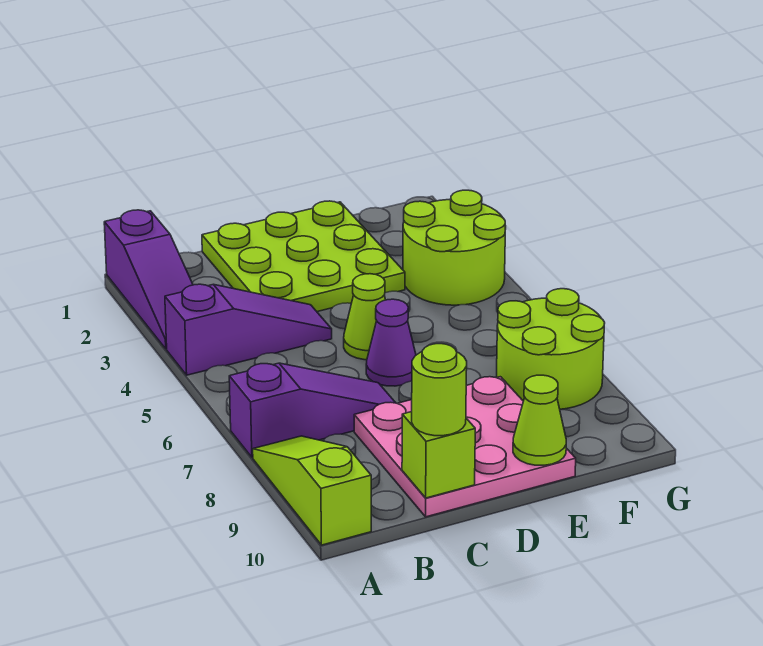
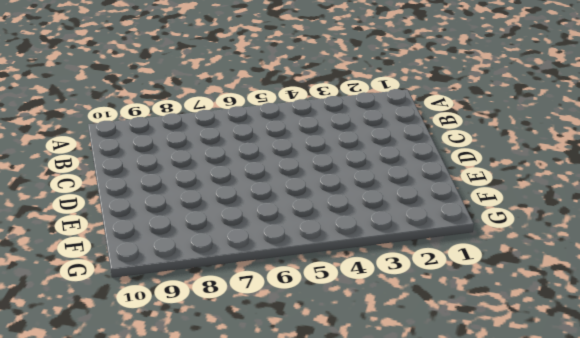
none -> purple 1x3 slope [104,210,193,349]
none -> purple 1x3 slope [165,284,332,375]
none -> purple 1x3 slope [229,363,396,457]

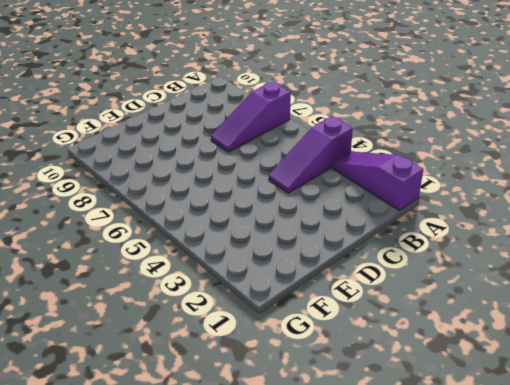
none -> lime 1x3 slope [253,436,371,545]
none -> lime 3x3 plate [202,201,405,312]
none -> pink 3x3 plate [354,377,576,517]

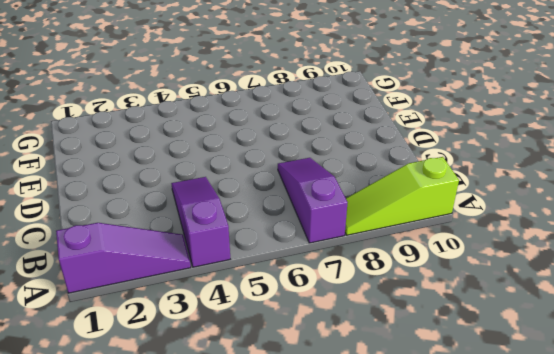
none -> lime 3x3 plate [202,201,405,312]
none -> pink 3x3 plate [354,377,576,517]
none -> lime 1x1 cone [344,274,385,360]

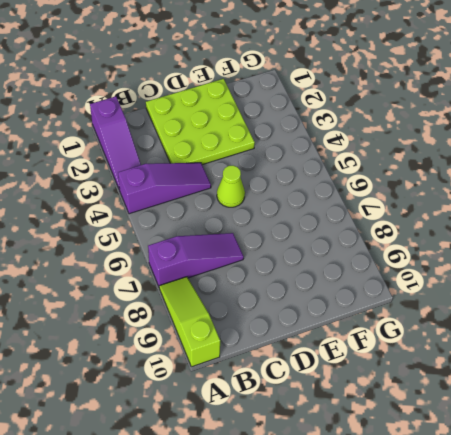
none -> pink 3x3 plate [354,377,576,517]
none -> purple 1x1 cone [366,299,416,386]
none -> lime 2x2 round brick [403,190,506,305]

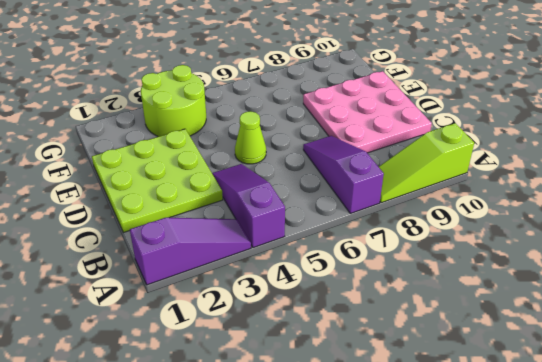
none -> purple 1x1 cone [366,299,416,386]
none -> lime 2x2 round brick [496,289,605,409]
none -> lime 1x1 brick [402,412,475,498]

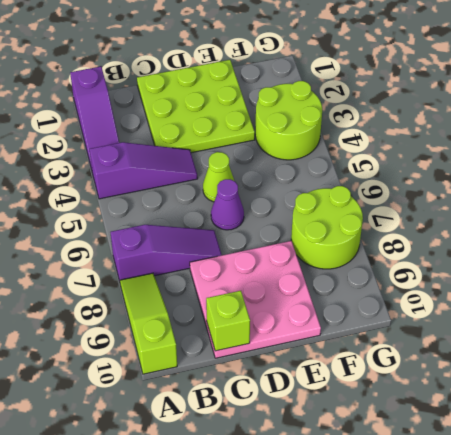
none -> lime 1x1 cone [513,375,566,465]
none -> lime 1x1 round brick [412,344,467,436]

